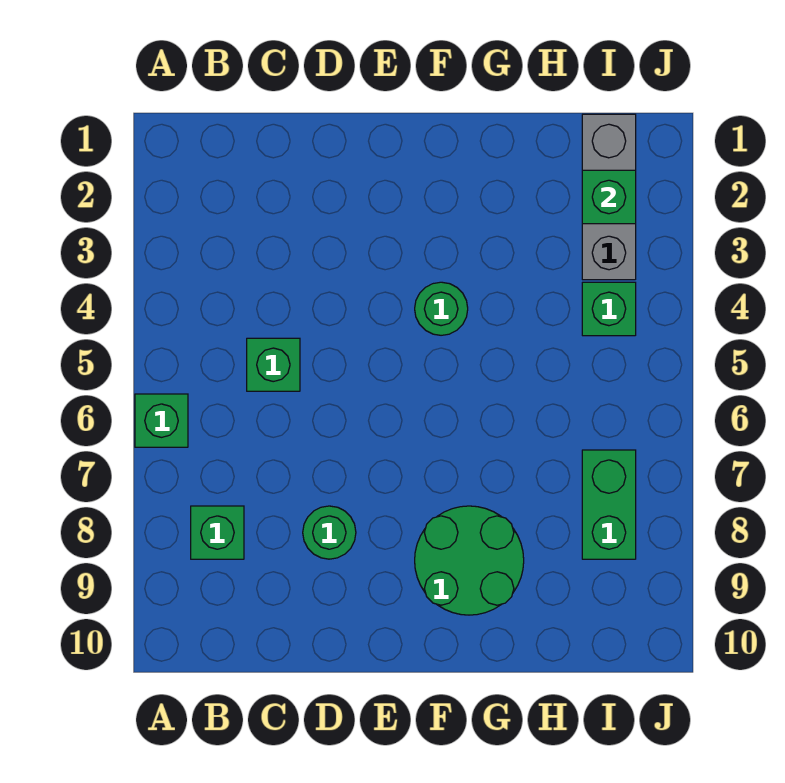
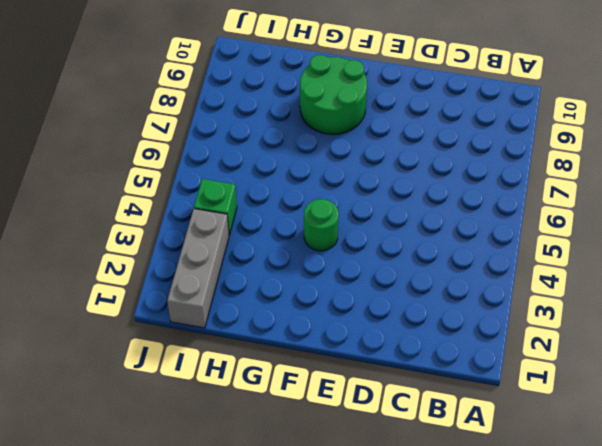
none -> green 1x1 brick [135,394,188,447]
none -> green 1x1 brick [191,506,244,559]

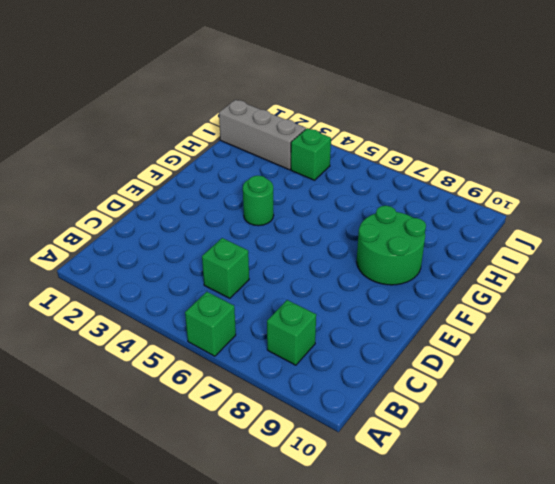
none -> green 1x1 round brick [303,506,356,559]
none -> green 1x2 brick [582,450,636,559]

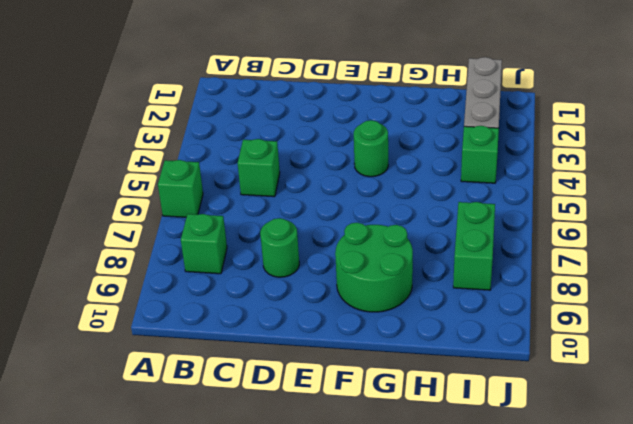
none -> green 1x1 brick [582,170,636,224]

